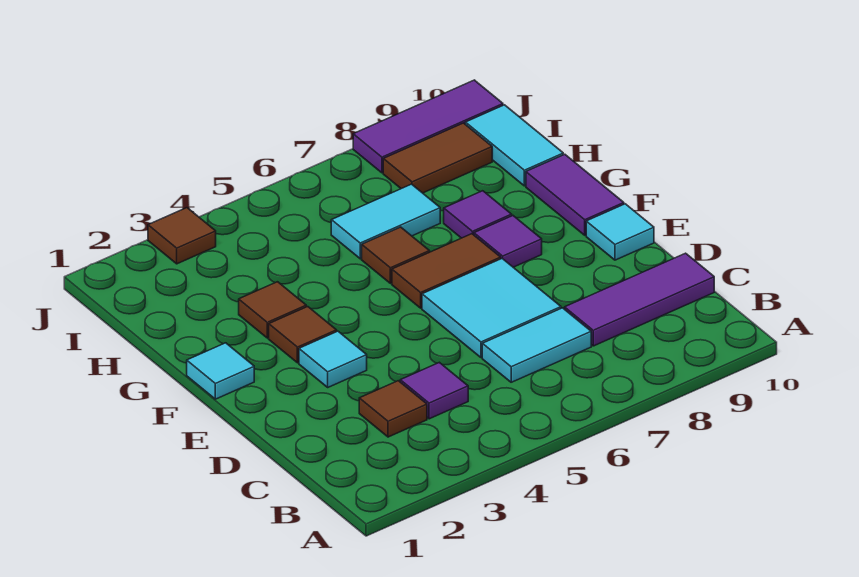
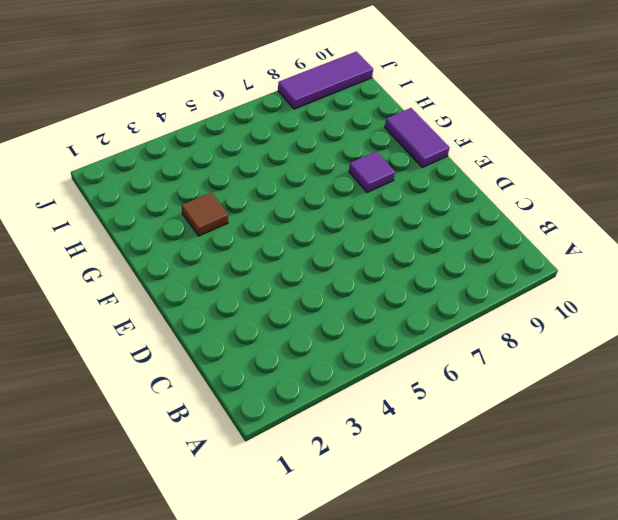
none -> brown 1x1 tile [359,381,427,437]
none -> purple 1x1 tile [400,362,468,419]
none -> cyan 1x2 tile [482,308,591,382]

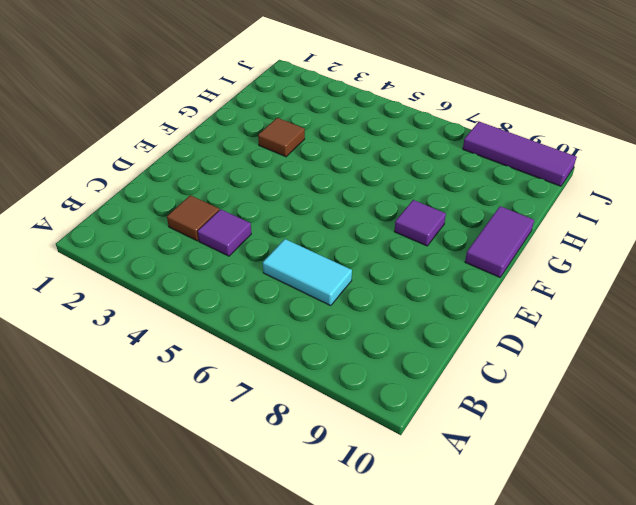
none -> purple 1x3 tile [565,253,714,346]
none -> cyan 2x2 tile [422,259,561,358]
none -> cyan 1x1 tile [299,331,367,387]

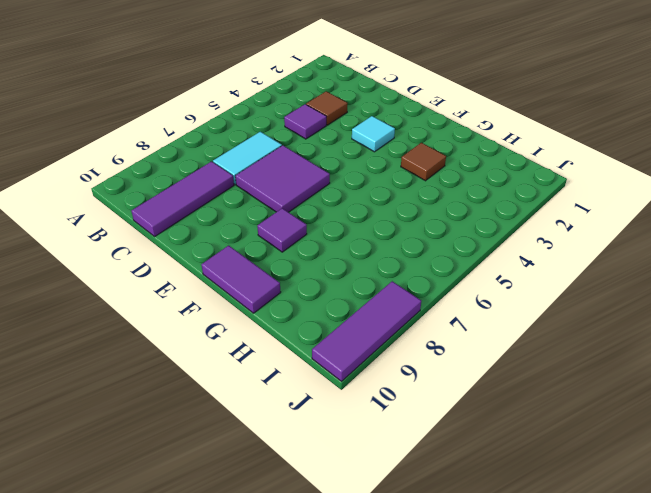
purple 2x2 tile [235,145,330,212] -> cyan 2x2 tile [422,259,561,358]
none -> cyan 1x1 tile [586,204,654,260]
none -> cyan 1x1 tile [187,343,254,399]
none -> brown 1x1 tile [269,307,337,363]

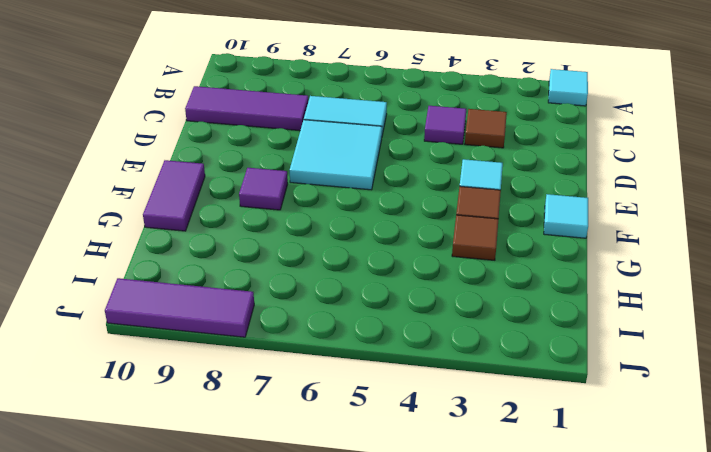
cyan 1x1 tile [548,69,588,106] -> cyan 1x1 tile moved to [586,204,654,260]
none -> brown 1x2 tile [392,234,501,308]
none -> brown 1x1 tile [362,227,430,284]
none -> purple 1x1 tile [444,191,512,238]

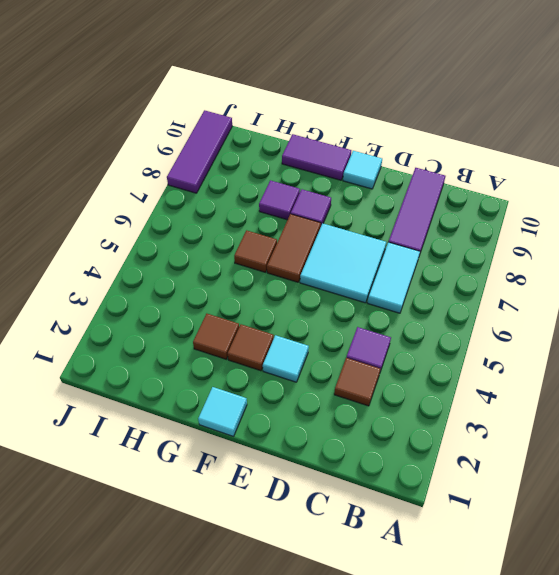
none -> cyan 1x2 tile [331,184,440,259]
none -> cyan 1x2 tile [465,105,563,186]
none -> brown 1x2 tile [383,123,492,193]

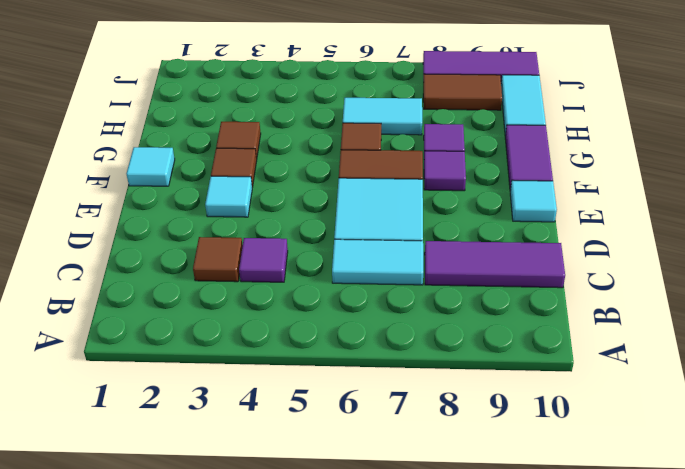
none -> brown 1x1 tile [148,208,216,264]

